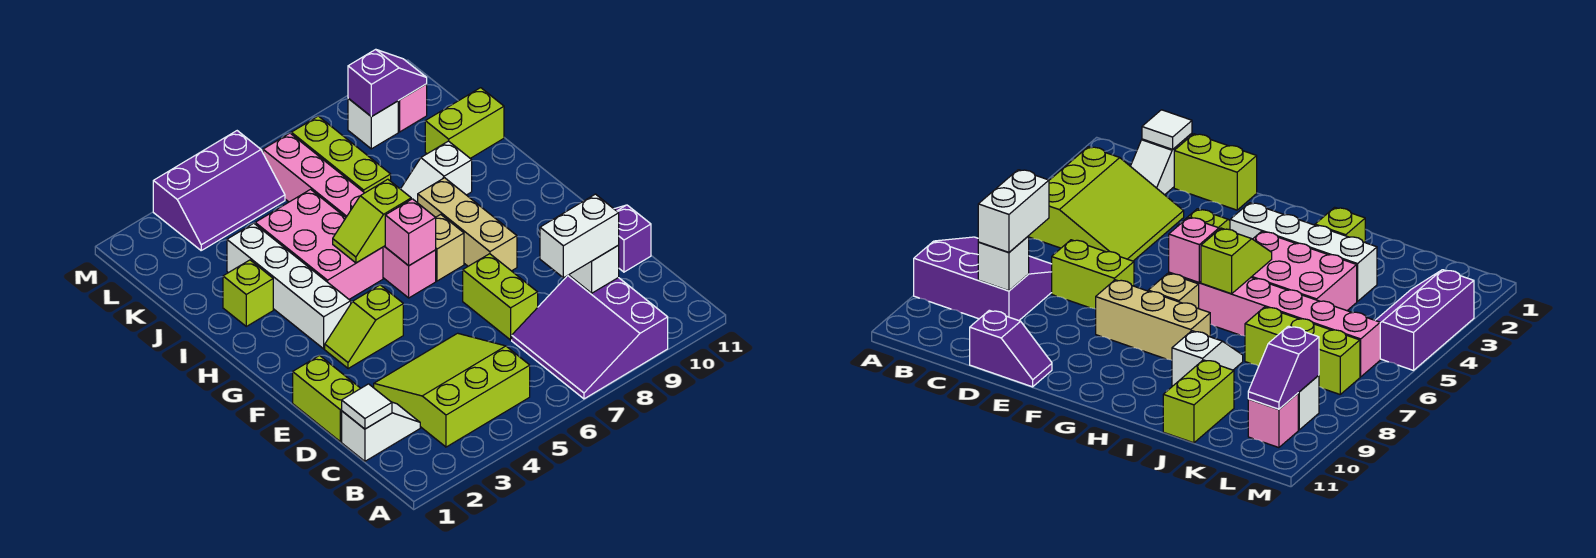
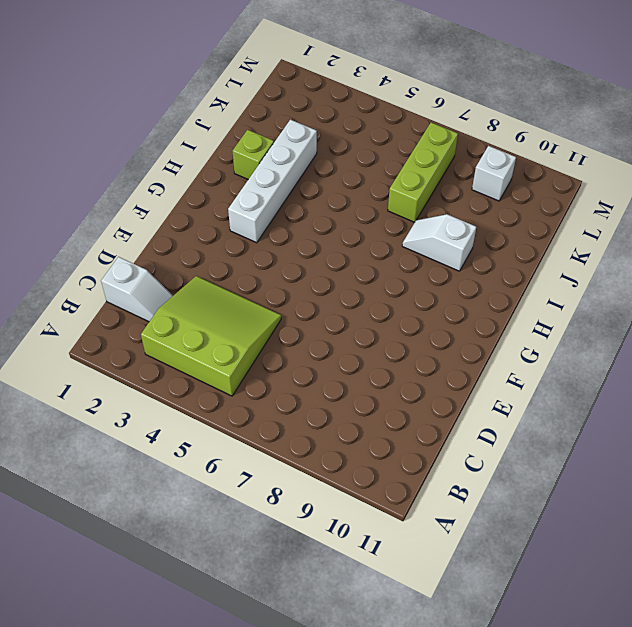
none -> purple 3x3 slope [512,275,668,399]
none -> lime 1x2 brick [293,355,361,442]
none -> lime 1x2 brick [463,254,538,340]

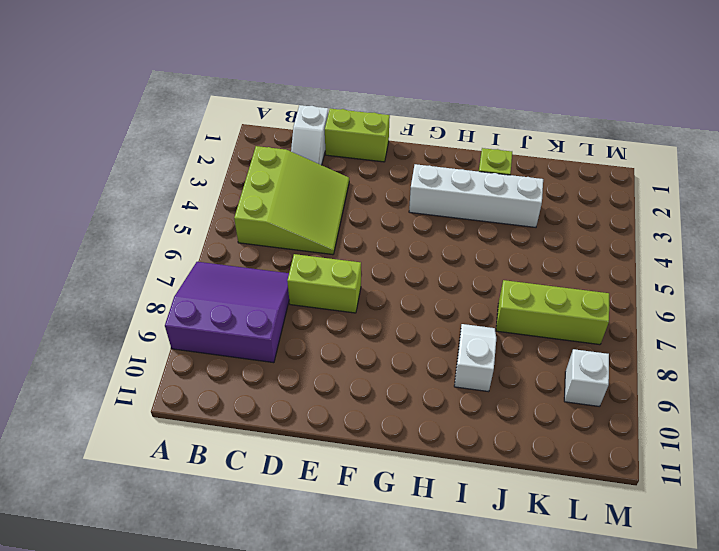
none -> purple 1x2 slope [615,205,651,272]
none -> lime 1x2 slope [325,285,403,369]
none -> tan 1x3 brick [418,178,517,271]

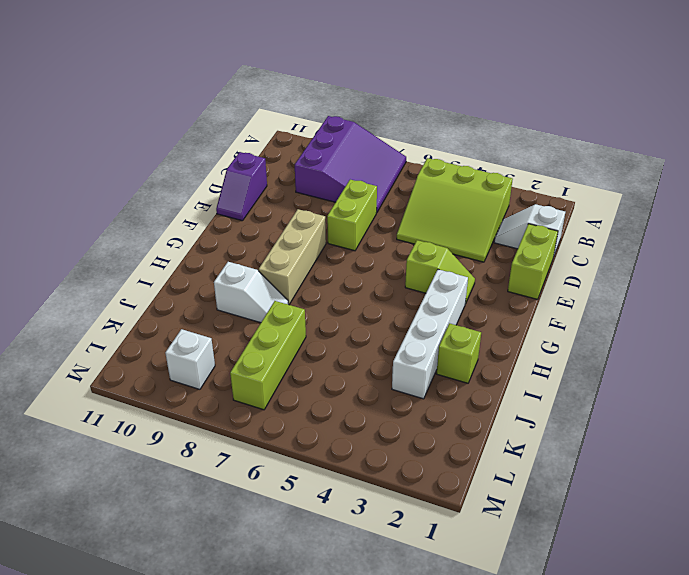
none -> pink 1x6 brick [263,133,436,298]
none -> tan 1x1 brick [436,214,464,281]
none -> pink 2x3 brick [255,189,383,299]

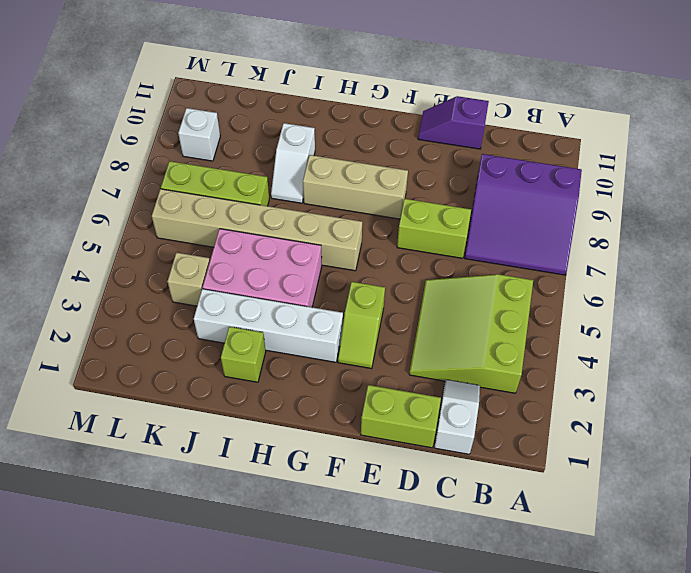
tan 1x6 brick [152,189,362,271] -> pink 1x6 brick [263,133,436,298]
tan 1x1 brick [167,253,210,306] -> tan 1x1 brick moved to [436,214,464,281]
none -> lime 1x2 brick [425,88,504,158]
none -> purple 2x3 slope [153,131,285,250]
none -> pink 1x1 brick [398,84,427,132]

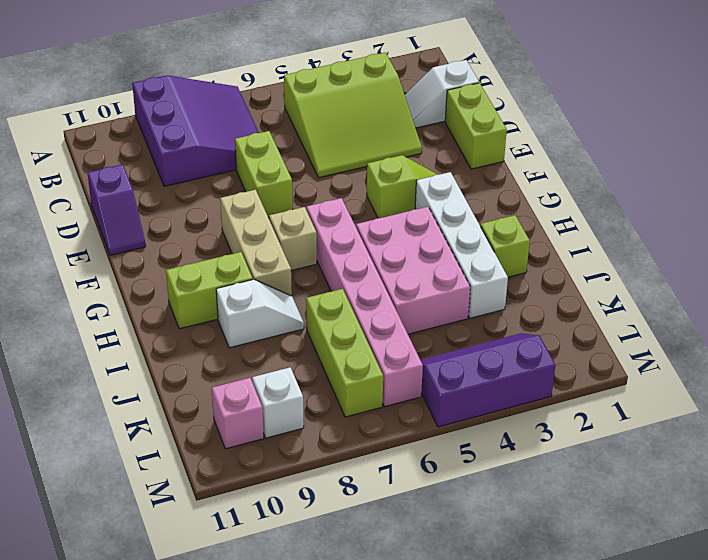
lime 1x2 brick [166,252,253,329] -> lime 1x2 brick moved to [425,88,504,158]
none -> white 1x1 tile [342,384,392,429]
none -> white 1x1 brick [569,245,619,293]
none -> pink 1x1 brick [385,199,436,266]

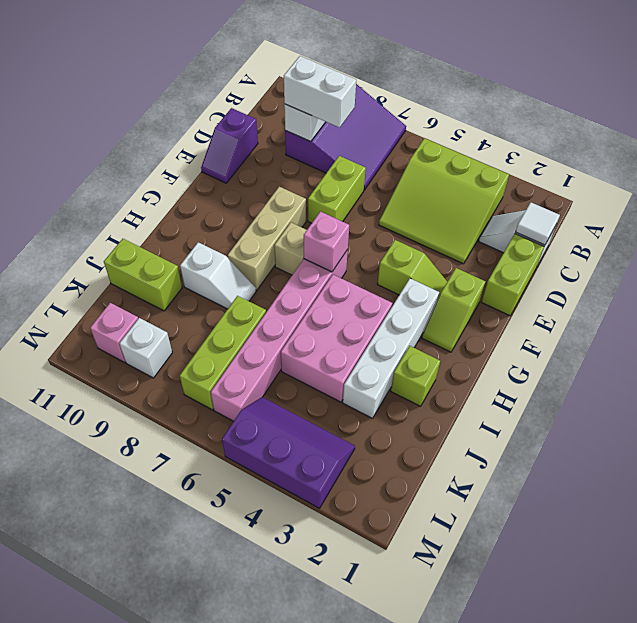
lime 1x2 slope [422,268,485,352] -> lime 1x2 slope turned to [333,179,411,263]
none -> purple 1x2 slope [348,49,427,117]

